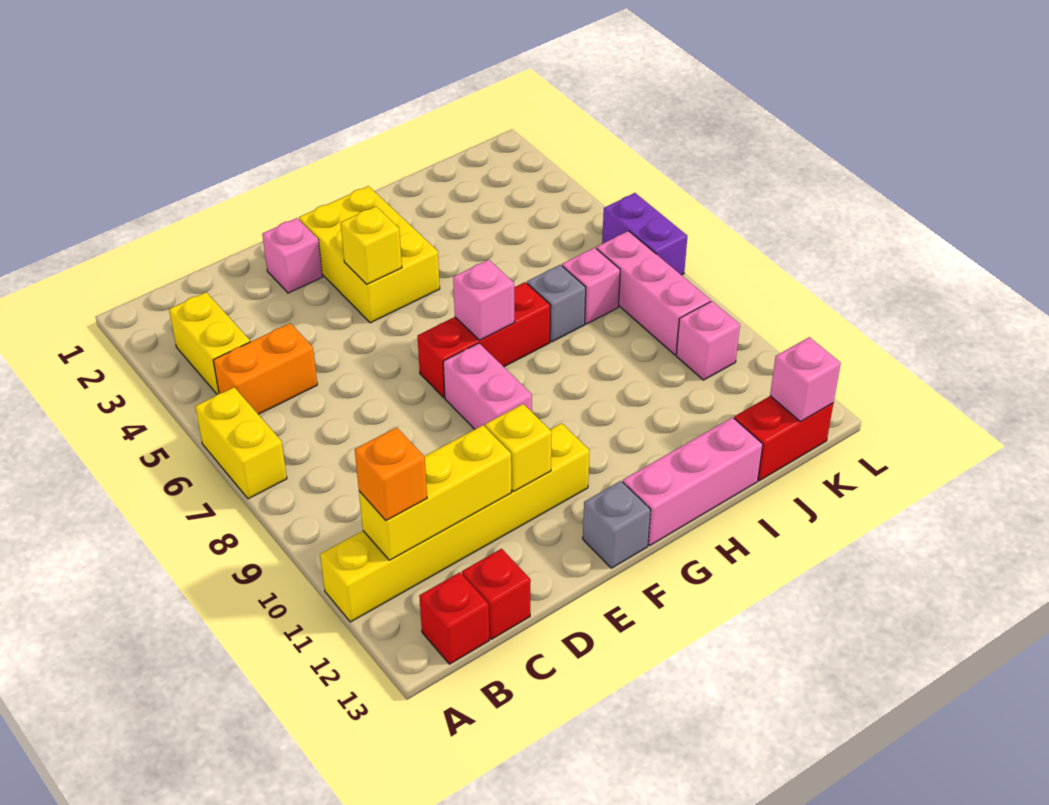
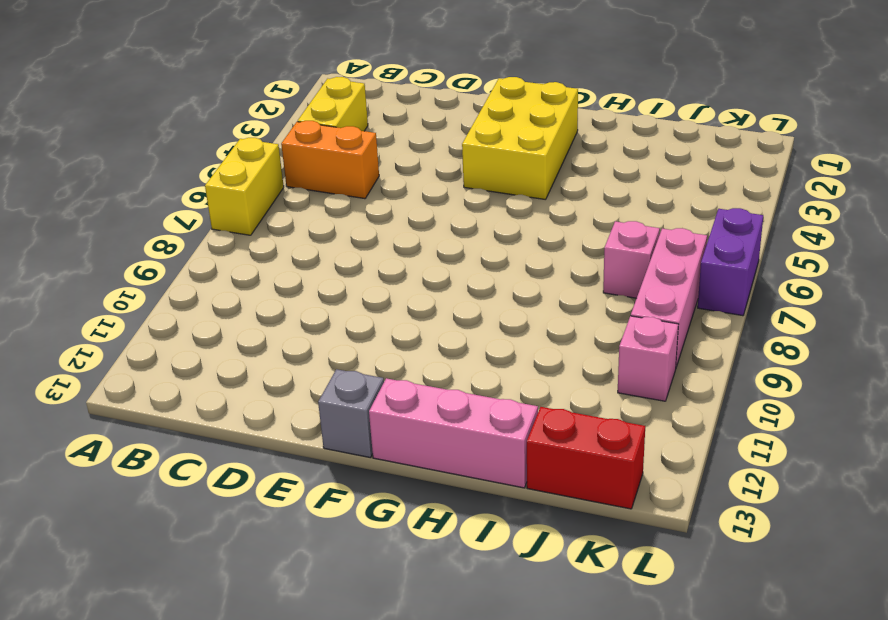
none -> yellow 1x6 brick [320,423,590,622]
none -> red 1x1 brick [419,572,489,664]
none -> red 1x1 brick [462,549,531,639]

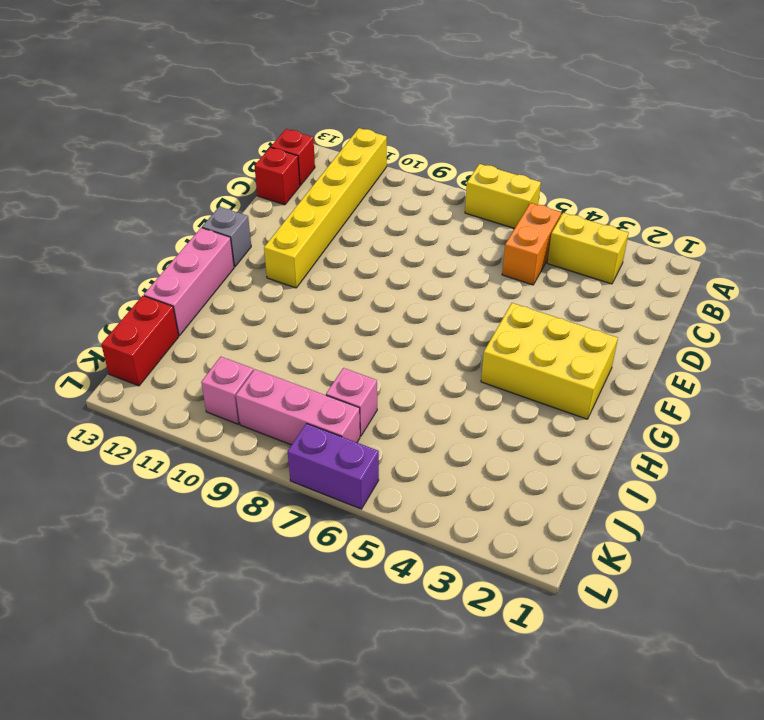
none -> pink 1x1 brick [262,218,323,293]
none -> red 1x3 brick [418,282,551,398]
none -> pink 1x2 brick [443,343,532,429]

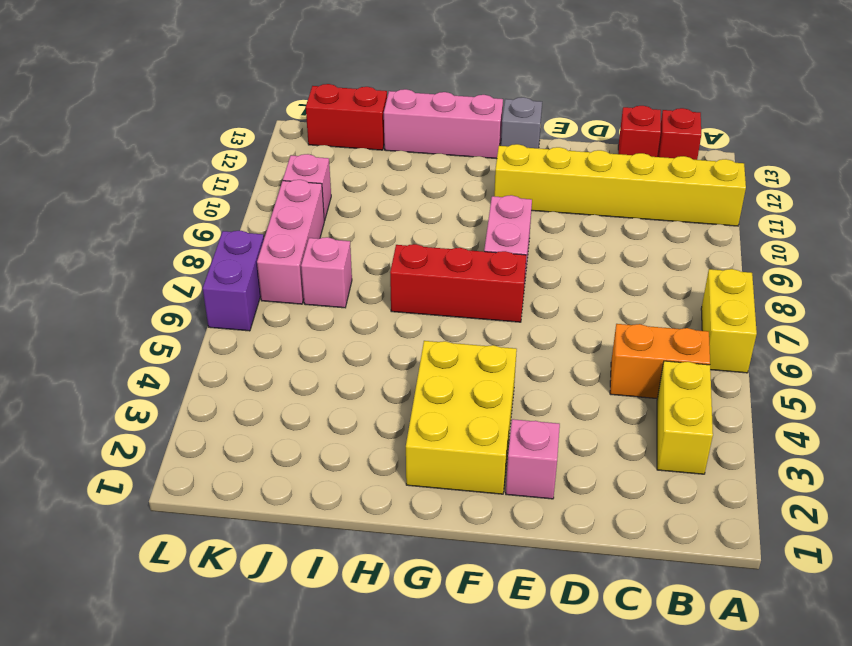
none -> grey 1x1 brick [527,265,586,342]
none -> yellow 1x3 brick [359,425,511,560]
none -> yellow 1x1 brick [485,404,552,492]

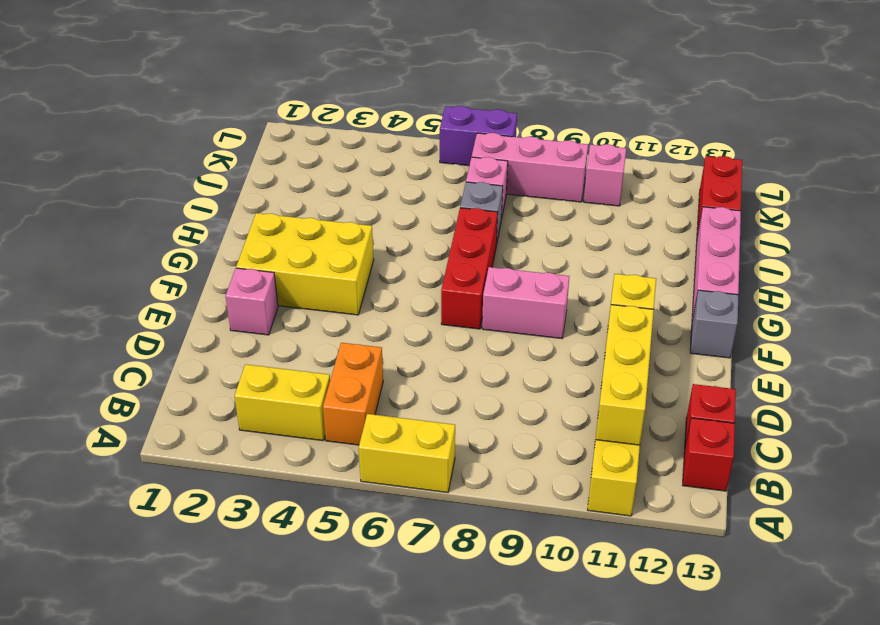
none -> yellow 1x1 brick [341,206,402,284]
none -> pink 1x1 brick [453,260,515,340]
none -> pink 1x1 brick [770,337,841,422]

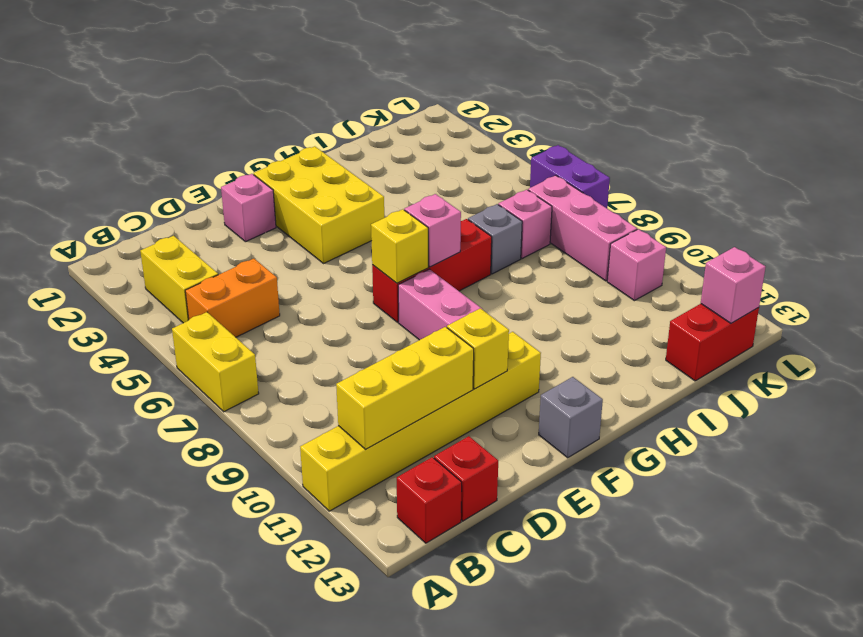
yellow 1x1 brick [371,209,428,283] -> yellow 1x1 brick moved to [341,206,402,284]
none -> pink 1x3 brick [623,417,763,545]
none -> orange 1x1 brick [355,427,427,520]

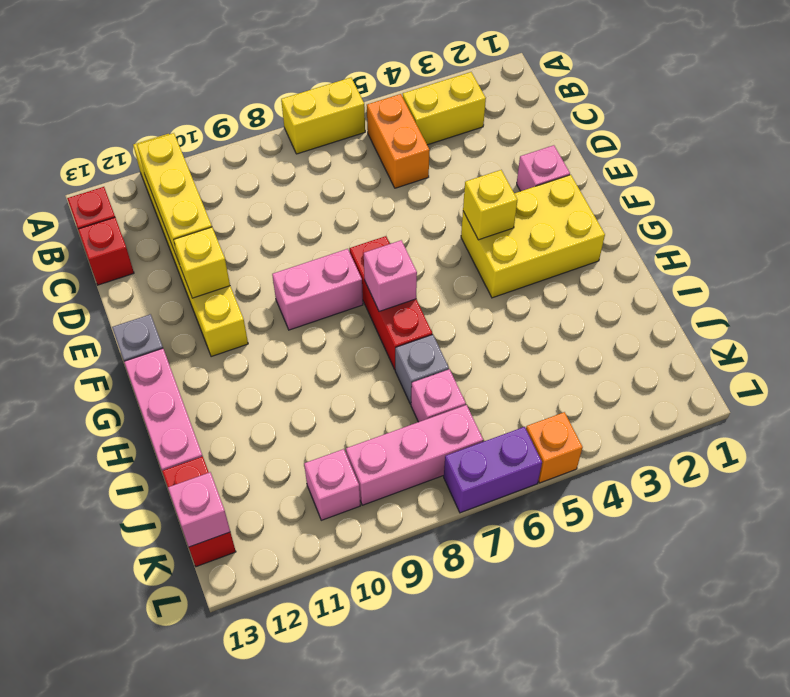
orange 1x1 brick [526,412,583,483] -> orange 1x1 brick moved to [355,427,427,520]

